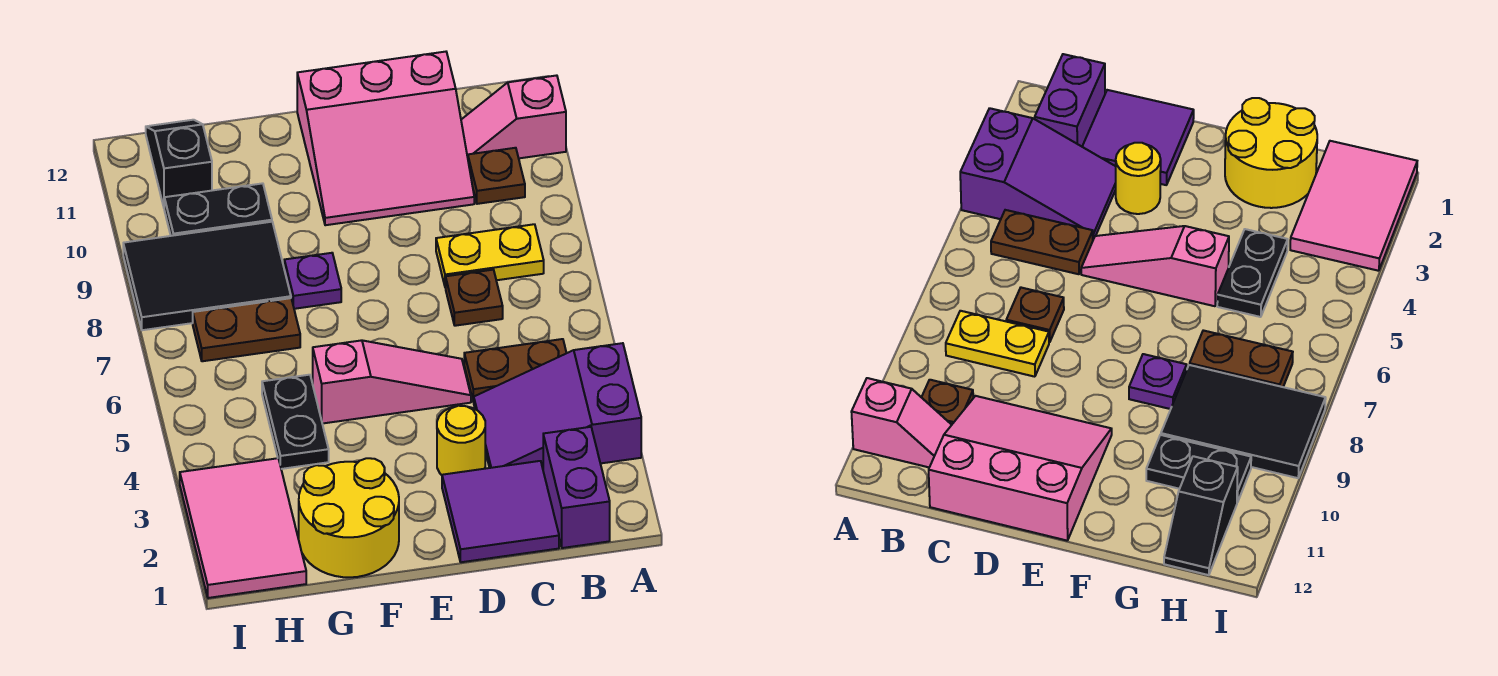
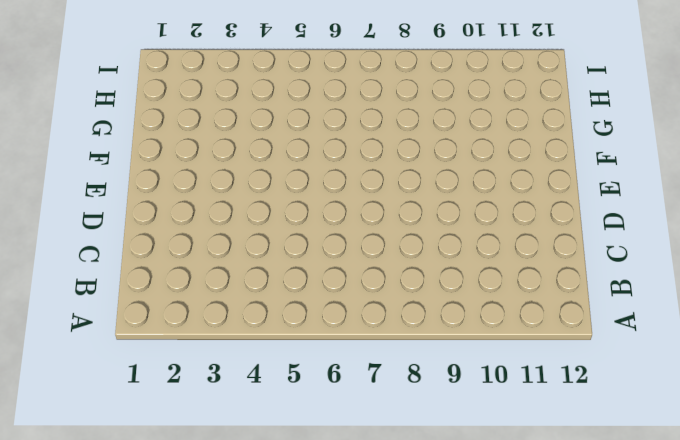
none -> purple 2x3 slope [474,343,641,468]
none -> pink 1x2 slope [461,75,566,158]
none -> purple 1x2 brick [543,427,610,548]

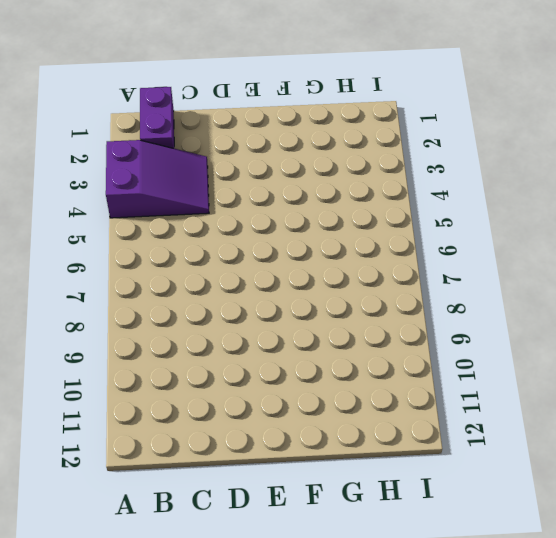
none -> pink 1x2 slope [461,75,566,158]
none -> brown 1x2 plate [464,339,566,402]
none -> yellow 1x2 plate [436,224,544,288]

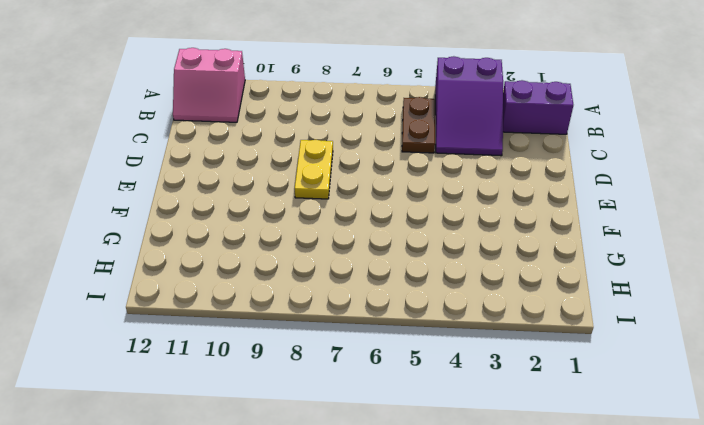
pink 2x2 slope [173,48,245,122] -> pink 1x2 slope [461,75,566,158]
yellow 1x2 plate [295,140,333,199] -> yellow 1x2 plate moved to [436,224,544,288]
none -> brown 1x1 plate [468,148,525,204]
none -> purple 2x2 tile [442,461,559,562]
none -> brown 1x1 plate [446,270,503,326]

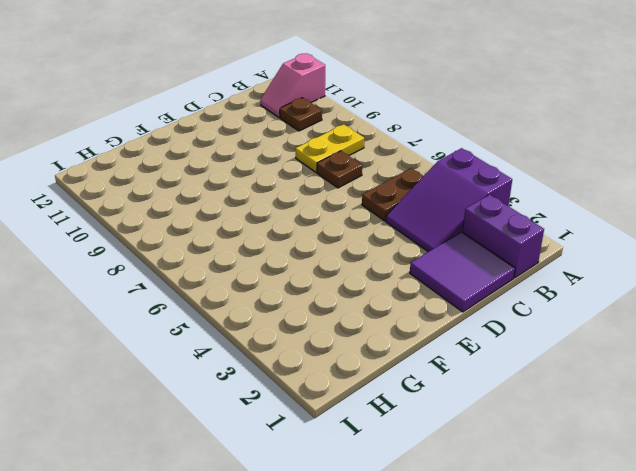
none -> pink 3x3 slope [297,52,474,225]
none -> yellow 1x1 round brick [437,406,485,475]
none -> pink 1x3 slope [313,340,471,424]

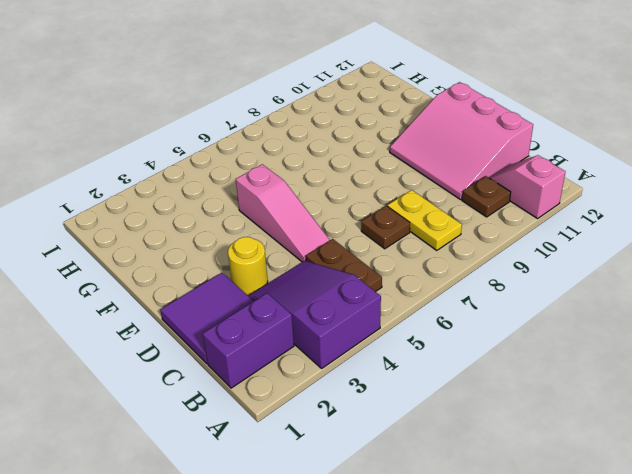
none -> yellow 2x2 round brick [299,458,399,577]
none -> purple 1x1 plate [284,253,341,309]
none -> black 1x2 plate [262,375,329,469]

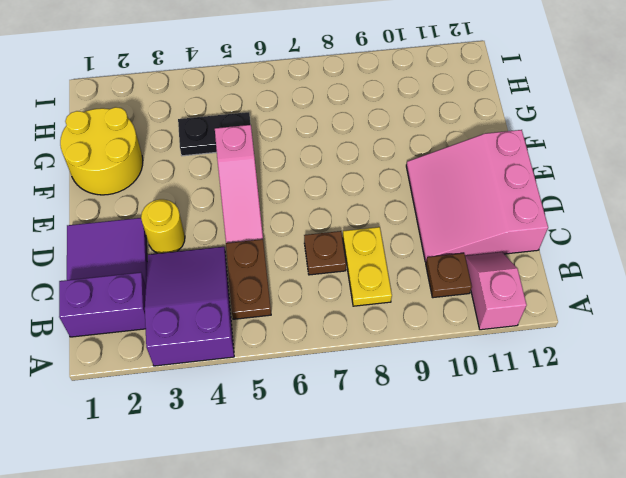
none -> purple 1x1 plate [284,253,341,309]
none -> brown 1x2 plate [193,298,300,361]
none -> black 2x3 tile [123,222,291,330]

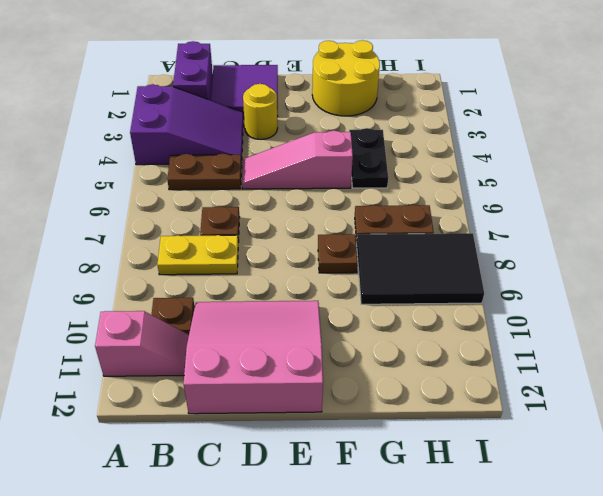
brown 1x1 plate [318,234,358,273] -> purple 1x1 plate [284,253,341,309]
none -> black 1x2 plate [164,183,272,236]
none -> pink 2x3 tile [180,458,306,598]
none -> black 1x2 slope [146,120,212,207]

